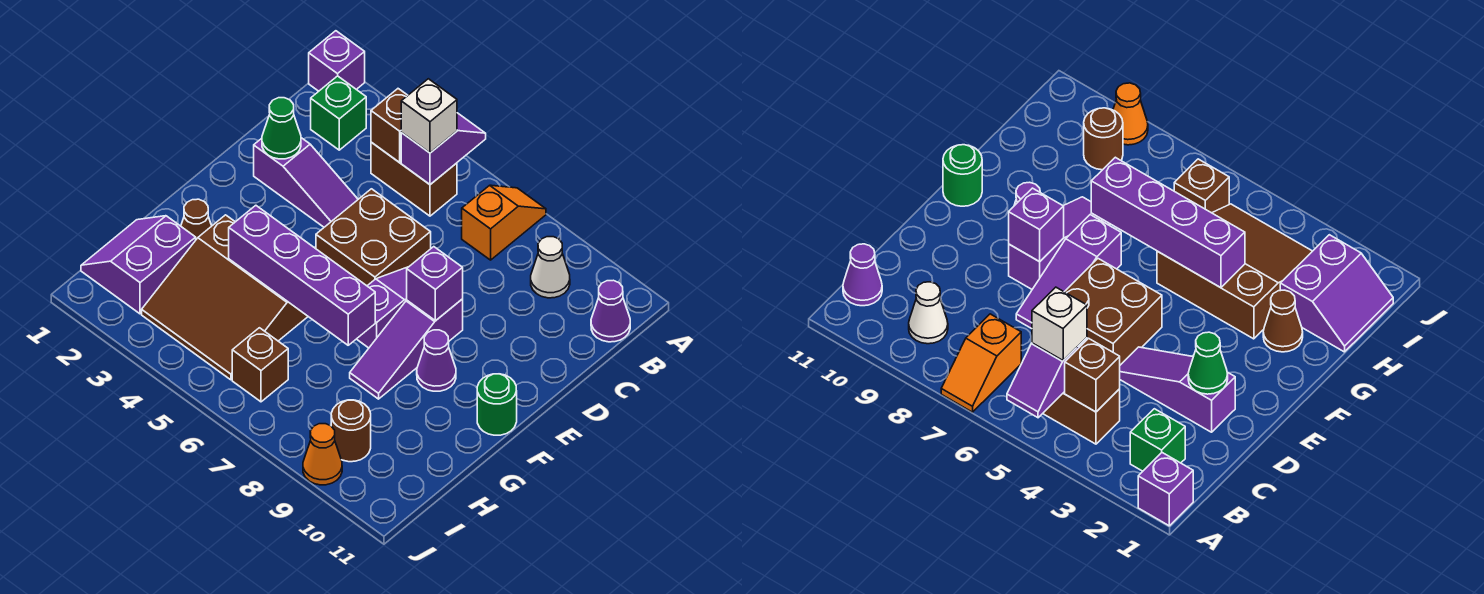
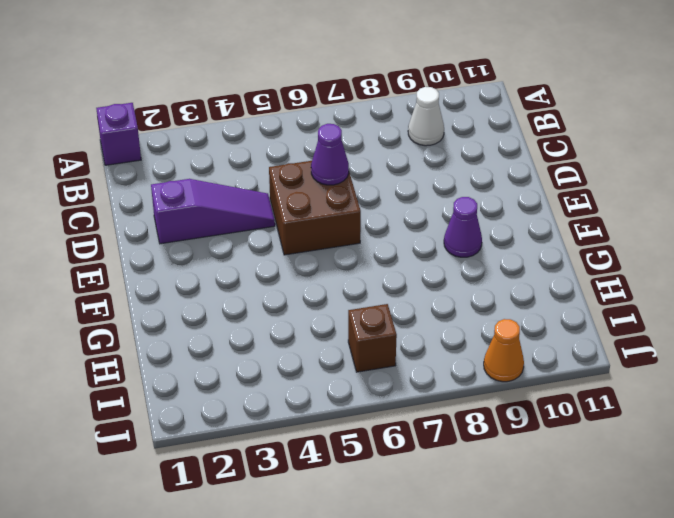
purple 1x1 cone [311,124,349,185] -> purple 1x1 cone moved to [591,280,630,342]
none -> orange 1x2 slope [462,185,546,260]
none -> green 1x1 brick [311,76,366,150]
none -> brown 1x2 brick [371,142,457,216]

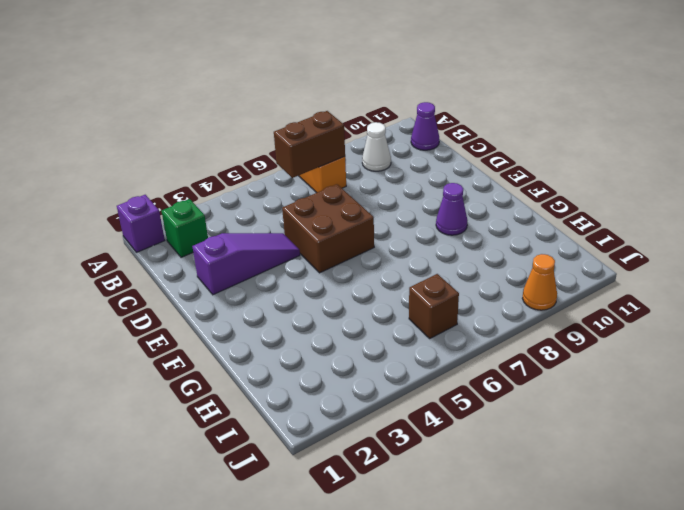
brown 1x2 brick [274,111,345,178] -> brown 1x2 brick moved to [371,142,457,216]
none -> purple 1x3 slope [357,267,408,348]
none -> purple 1x3 slope [350,299,463,399]
none -> green 1x1 round brick [477,374,517,435]

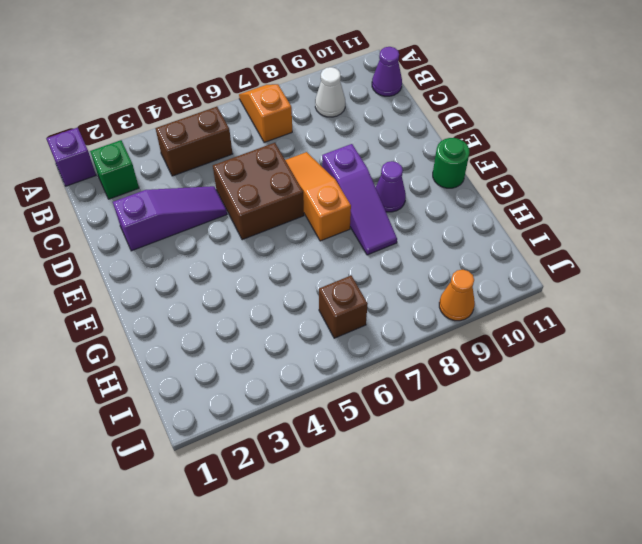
orange 1x3 slope [285,152,351,241] -> purple 1x3 slope [357,267,408,348]
none -> brown 1x1 cone [181,199,212,239]
none -> brown 3x3 slope [142,215,308,380]
none -> purple 2x2 slope [81,216,196,314]

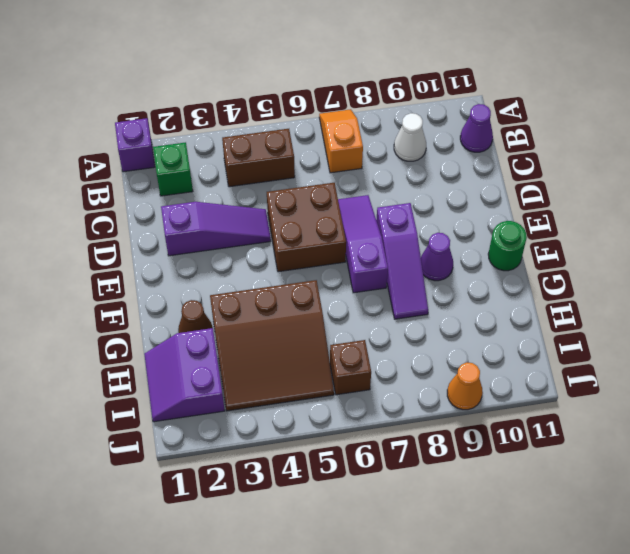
none -> brown 1x1 round brick [331,400,371,462]
none -> purple 1x2 slope [401,113,486,184]
none -> brown 1x1 brick [371,89,408,163]

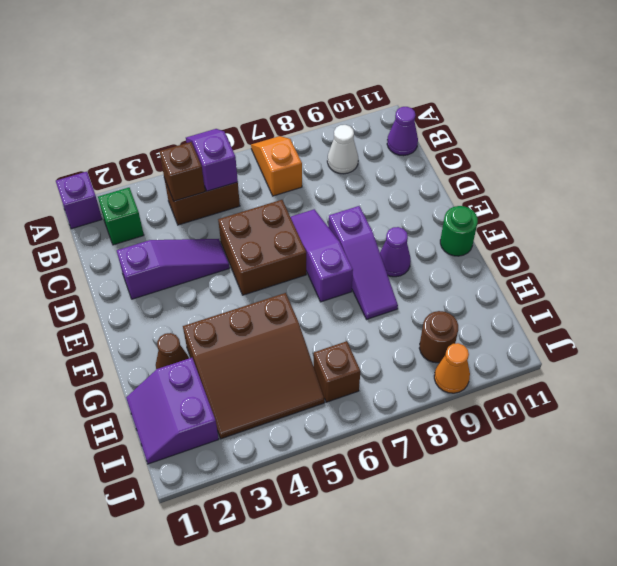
none -> green 1x1 cone [262,98,301,159]
none -> purple 1x1 brick [407,247,463,321]
none -> purple 1x4 brick [229,205,375,345]

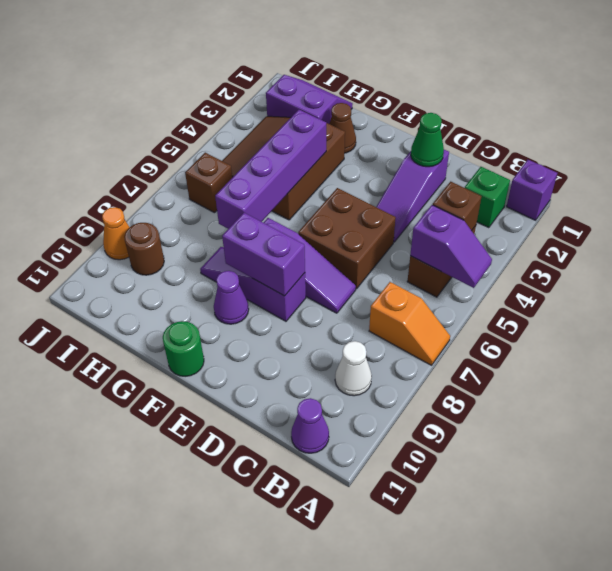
purple 1x2 brick [222,213,305,296] -> purple 1x1 brick [407,247,463,321]
none -> white 1x1 brick [401,79,457,153]

